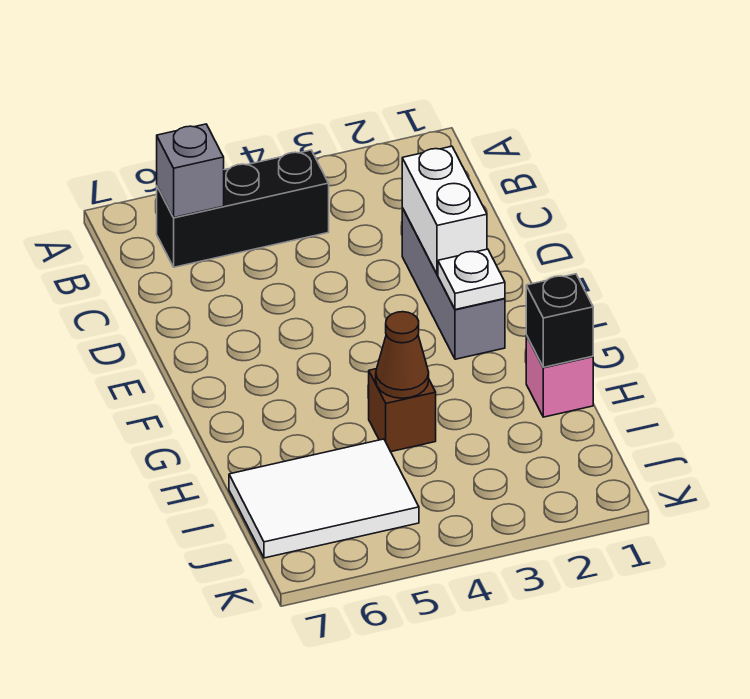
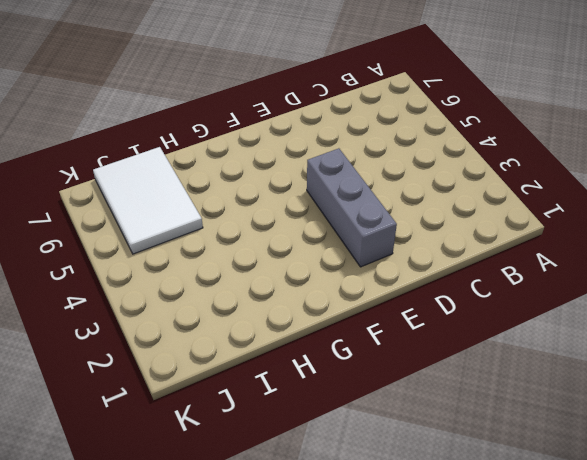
grey 1x3 brick [307,148,397,267] -> grey 1x3 brick turned to [402,208,505,359]
none -> black 1x3 brick [157,150,329,267]
none -> pink 1x1 brick [526,335,593,417]

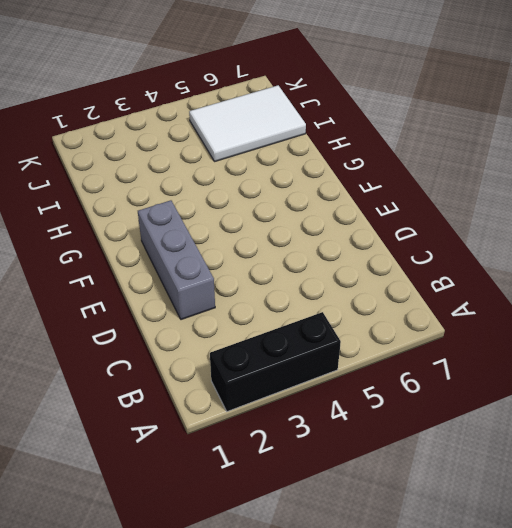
black 1x3 brick [210,312,341,411] -> black 1x3 brick moved to [157,150,329,267]
none -> pink 1x1 brick [526,335,593,417]
none -> brown 1x1 brick [369,369,436,452]

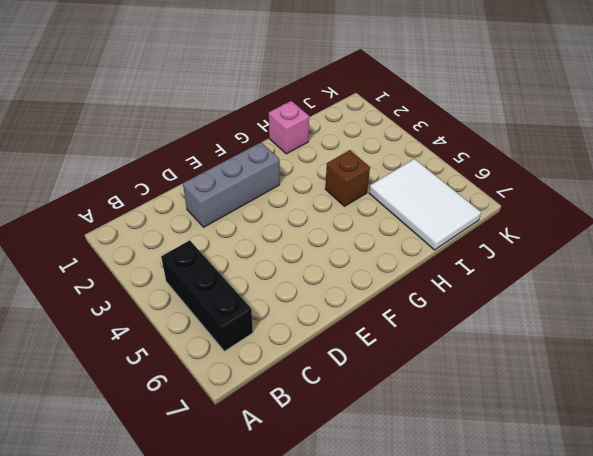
none -> grey 1x1 brick [157,124,224,217]
none -> white 1x2 brick [402,146,487,275]

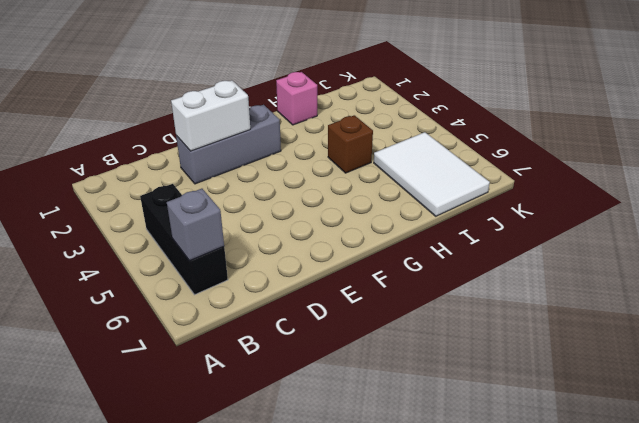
none -> white 1x1 plate [438,249,505,310]
none -> black 1x1 brick [526,274,593,367]

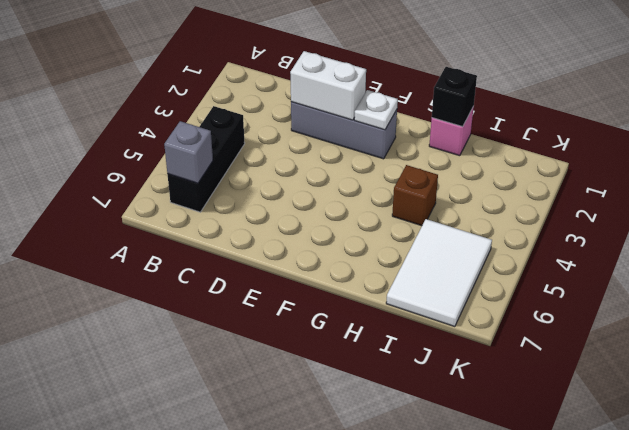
none -> brown 1x1 cone [376,312,429,398]

